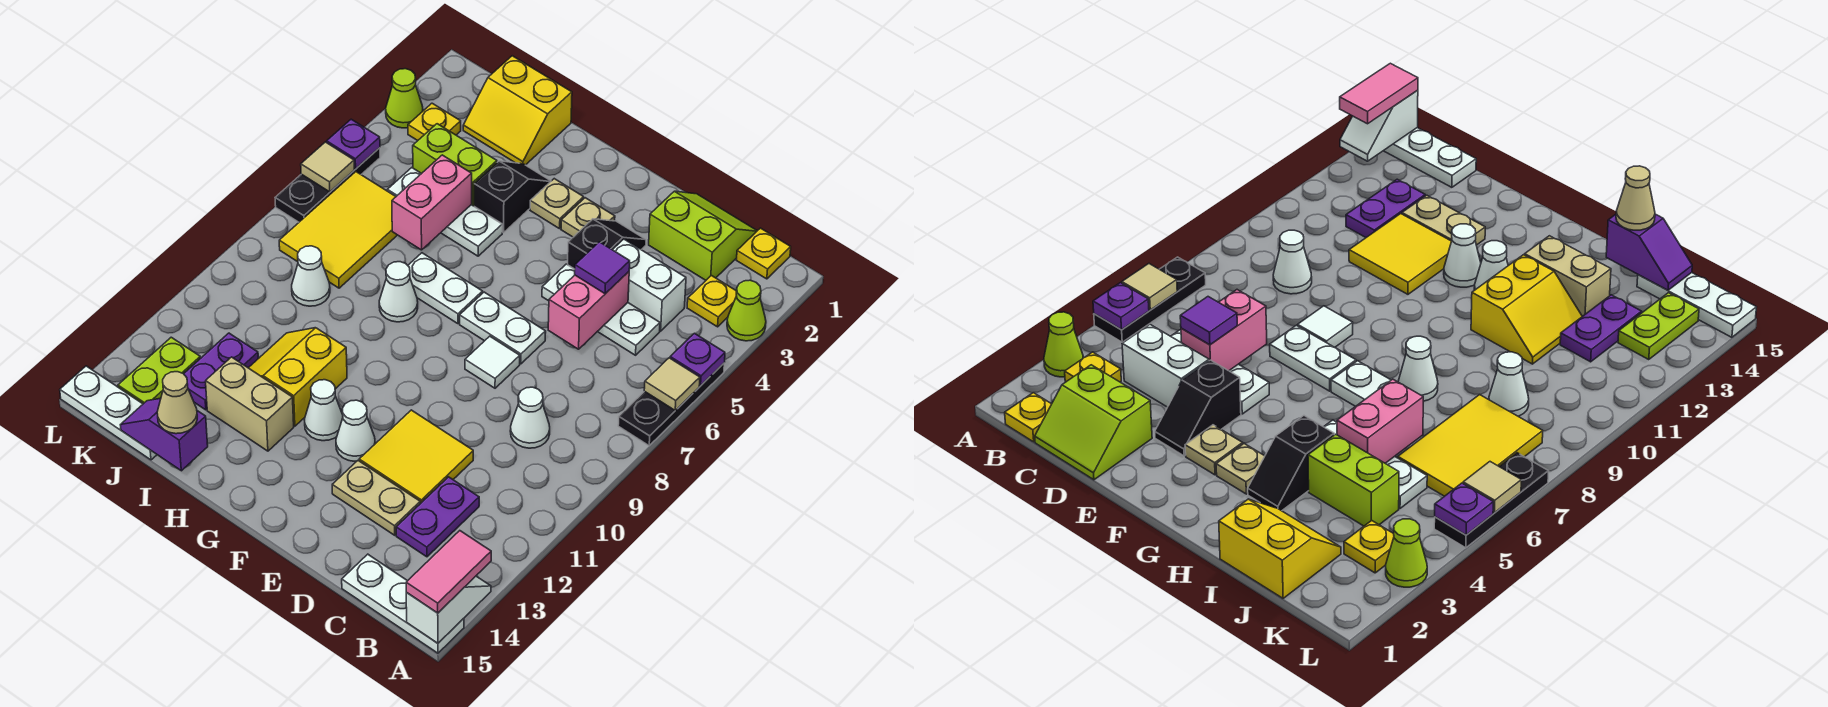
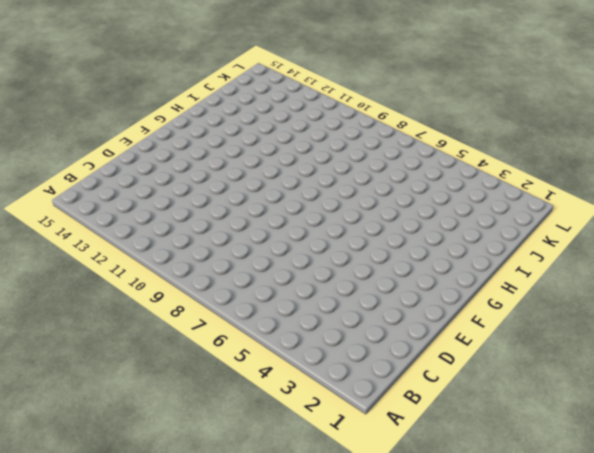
none -> lime 1x1 cone [727,280,766,341]
none -> black 1x3 plate [618,363,724,446]
none -> white 1x3 plate [342,554,464,653]
none -> yellow 1x1 plate [737,228,791,279]

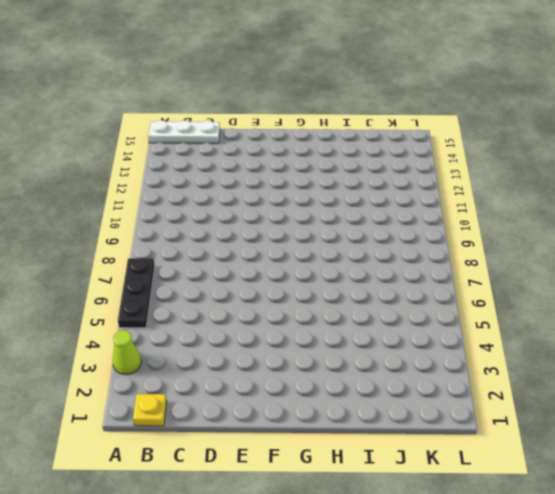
none -> yellow 1x1 plate [687,276,737,327]
none -> lime 2x2 slope [649,191,757,280]
none -> white 1x2 brick [613,239,686,331]
none -> white 1x3 plate [542,264,660,355]

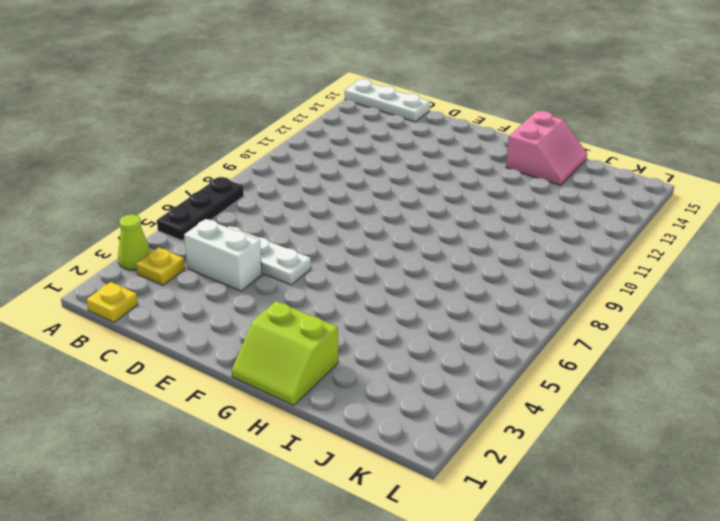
lime 2x2 slope [232,301,338,405] -> lime 2x2 slope moved to [649,191,757,280]
pink 2x2 slope [506,111,587,185] -> none
none -> white 1x1 cone [510,387,550,448]
none -> purple 1x2 plate [396,477,479,557]
none -> yellow 2x2 tile [359,410,473,504]
none -> tan 1x2 plate [332,461,420,535]

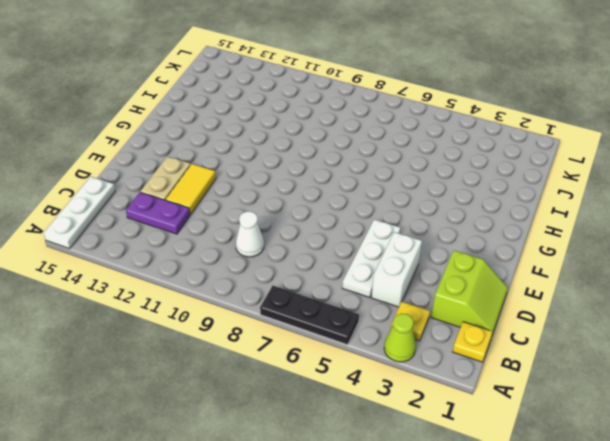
yellow 1x2 tile [166,164,216,215] -> yellow 2x2 tile [359,410,473,504]
none -> black 1x2 slope [568,219,646,269]
none -> white 1x2 plate [460,292,546,364]
none -> white 1x1 tile [465,336,520,388]
none -> tan 1x1 plate [561,198,615,237]

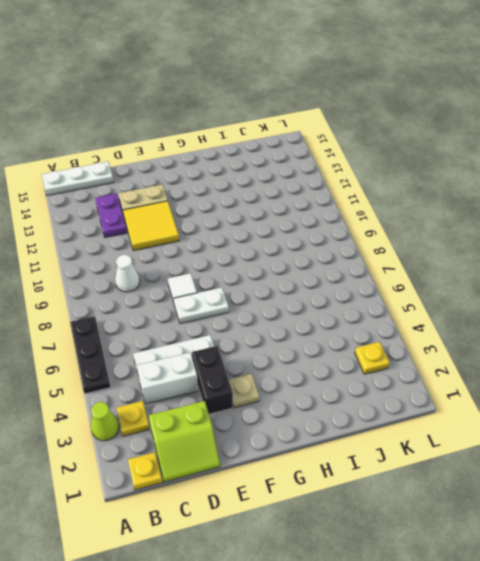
black 1x2 brick [192,346,233,414] -> black 1x2 slope [568,219,646,269]
none -> white 1x1 cone [336,400,375,461]
none -> tan 1x1 plate [530,179,584,229]
none -> white 1x2 plate [408,253,483,324]
none -> white 1x1 cone [304,380,343,441]

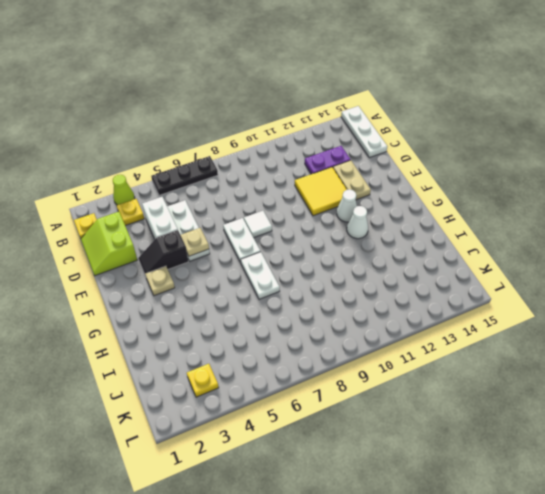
tan 1x1 plate [181,228,209,256] -> tan 1x1 plate moved to [530,179,584,229]
none -> white 1x1 cone [510,387,550,448]
none -> black 1x2 slope [474,161,551,233]
none -> white 1x3 plate [387,168,502,256]
none -> white 1x1 cone [379,262,418,322]

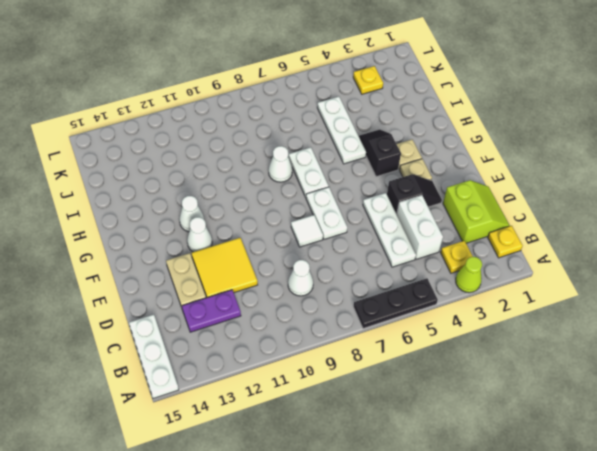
black 1x2 slope [359,129,401,177] -> black 1x2 slope turned to [474,161,551,233]
none -> yellow 2x2 slope [249,328,347,426]
none -> tan 1x2 brick [206,357,294,451]
none -> yellow 2x2 slope [463,56,572,165]
none -> lime 1x2 brick [413,124,497,206]

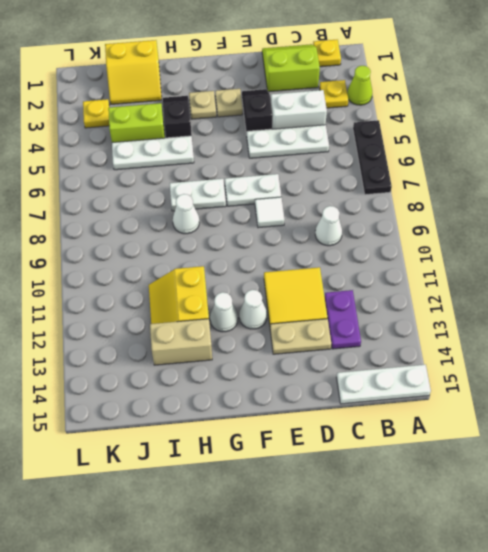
none -> yellow 2x3 tile [279,172,397,288]
none -> white 1x1 cone [292,246,330,306]
none -> purple 1x2 plate [184,333,258,410]
none -> white 1x3 plate [60,366,157,460]

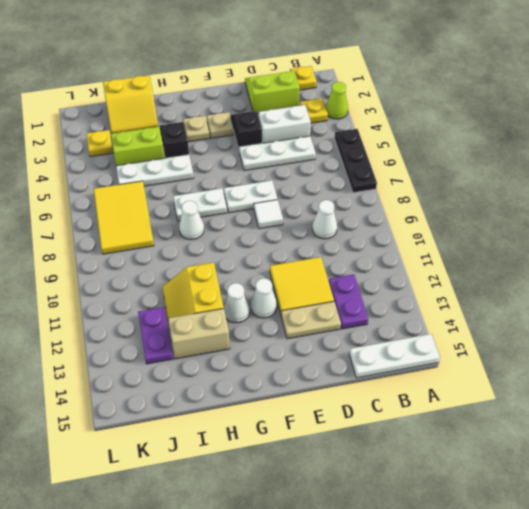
none -> white 1x1 cone [292,246,330,306]
none -> white 1x3 plate [60,366,157,460]
none -> lime 1x2 plate [118,337,200,404]
none -> lime 1x1 cone [386,69,423,128]

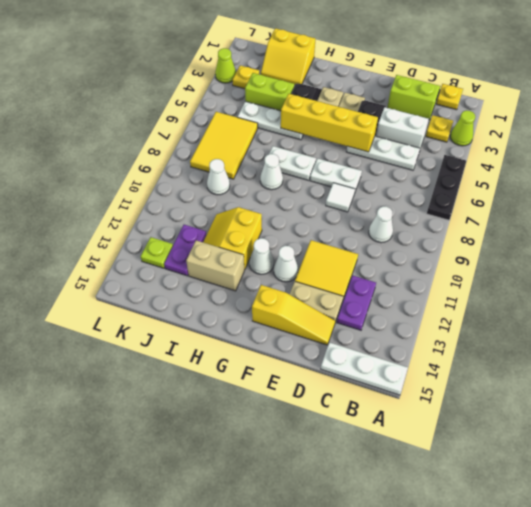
yellow 1x3 slope [252,285,336,345] -> none
yellow 1x4 brick [281,94,378,152] -> none
lime 1x1 plate [141,237,173,268] -> lime 1x2 plate [118,337,200,404]
none -> white 1x3 plate [60,366,157,460]
none -> black 1x3 plate [275,148,380,222]
none -> purple 1x1 plate [670,333,725,386]
none -> tan 1x1 tile [644,358,700,411]

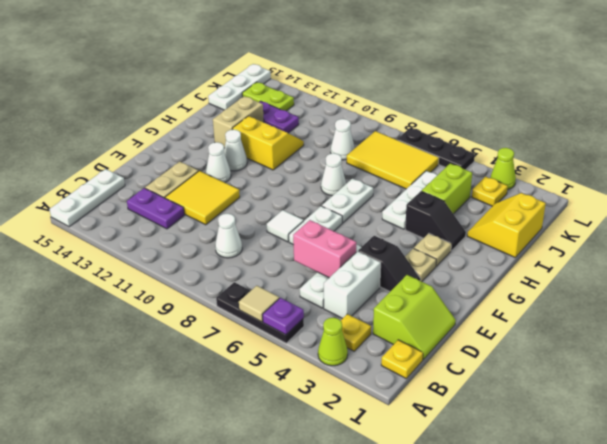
none -> white 1x2 slope [406,576,491,643]
none -> pink 1x2 brick [392,155,472,250]
none -> purple 1x2 slope [121,398,208,471]
none -> purple 1x1 plate [327,119,380,169]

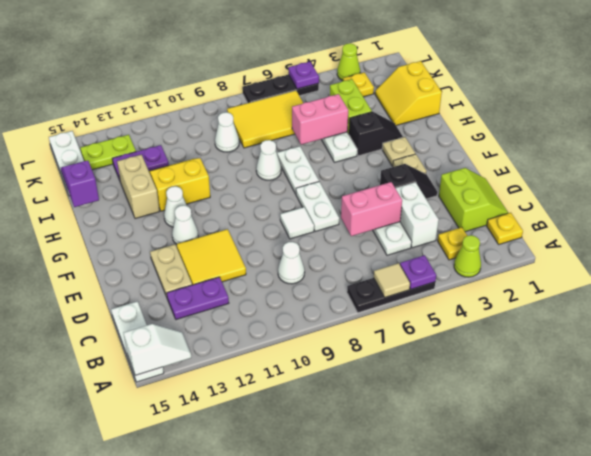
none -> tan 1x1 tile [301,142,354,192]
none -> pink 1x2 tile [406,531,491,613]
none -> purple 1x1 tile [575,242,630,294]
none -> tan 1x1 cone [157,372,197,434]

